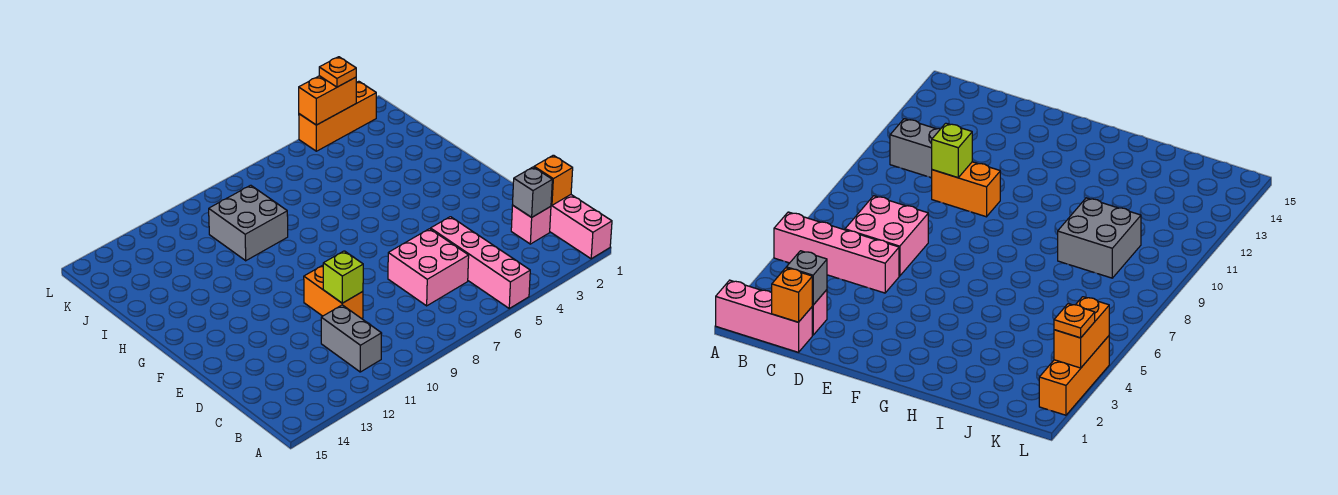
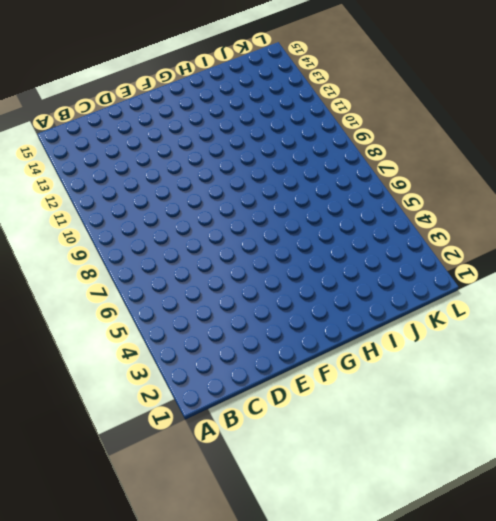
none -> pink 1x3 brick [550,195,612,259]
none -> pink 1x4 brick [431,217,530,308]
none -> grey 1x2 brick [321,305,382,372]

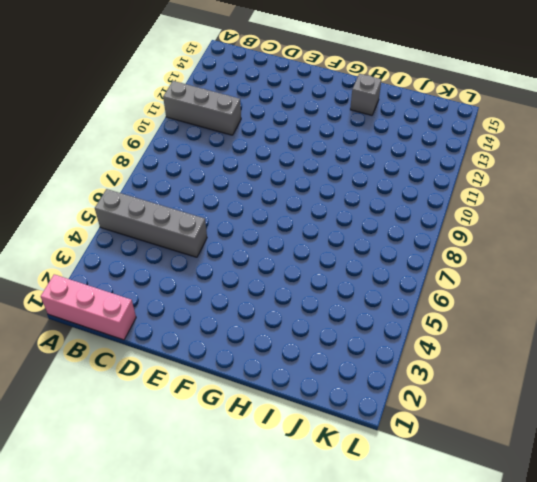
grey 1x4 brick [95,189,207,257] -> pink 1x4 brick [431,217,530,308]
grey 1x3 brick [163,81,241,135] -> grey 1x2 brick [321,305,382,372]
grey 1x1 brick [350,74,382,115] -> grey 1x1 brick moved to [513,167,552,217]
none -> pink 1x1 brick [511,205,551,244]
none -> pink 2x2 brick [388,229,469,306]
none -> orange 1x2 brick [304,265,363,319]

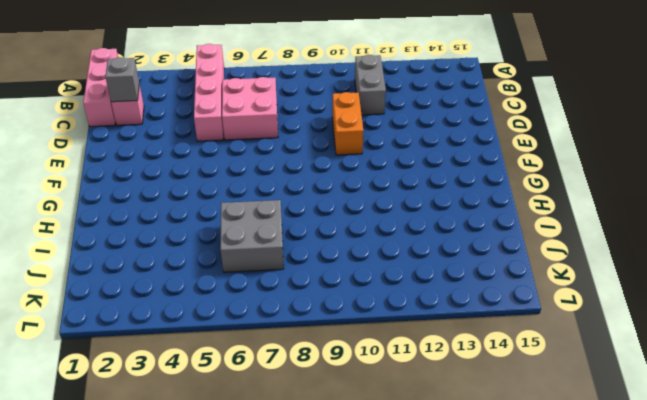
grey 2x2 brick [220,200,284,272] -> grey 2x2 brick moved to [209,185,288,261]
none -> orange 1x3 brick [299,81,376,151]
none -> orange 1x1 brick [534,155,573,205]
none -> lime 1x1 brick [323,251,363,303]

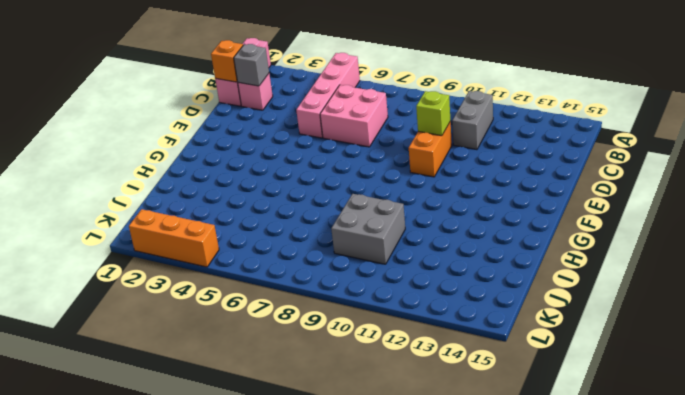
none -> orange 1x2 brick [299,76,357,125]
none -> orange 1x1 plate [319,57,356,87]

